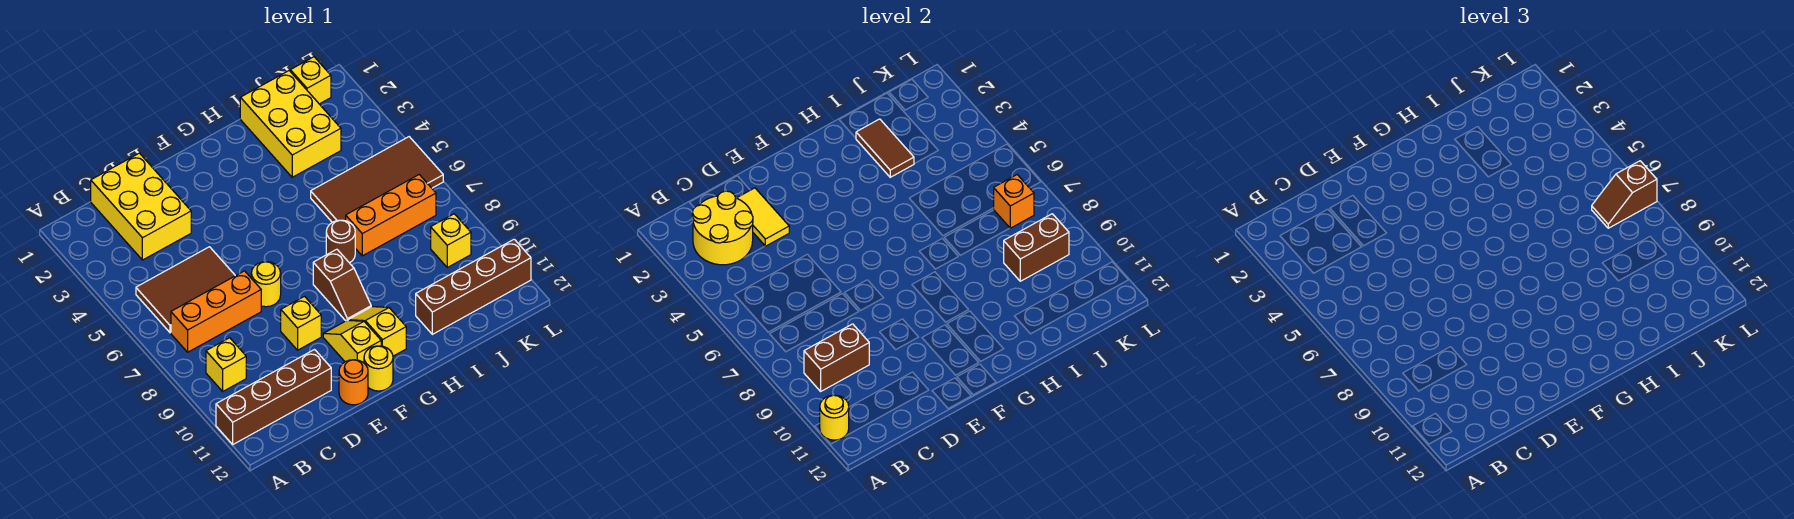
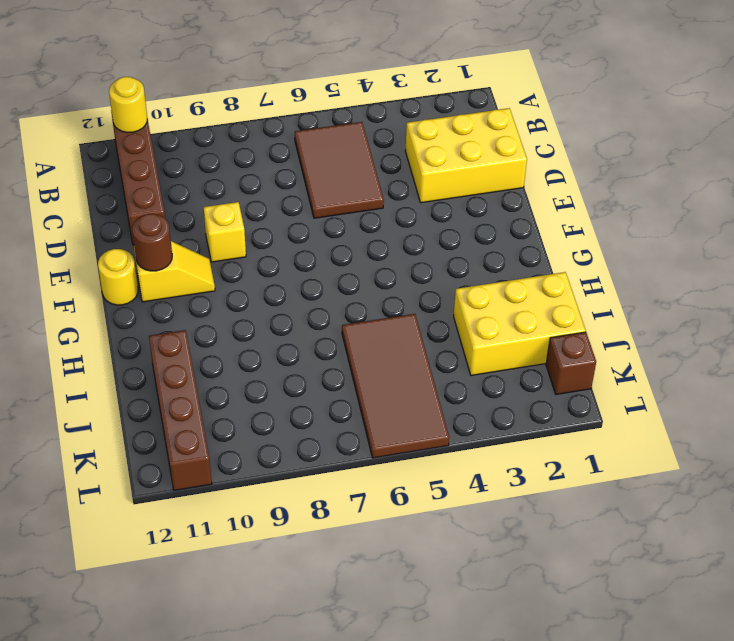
brown 1x1 round brick [132,214,172,271] -> brown 1x1 round brick moved to [326,220,355,263]
brown 1x1 brick [546,332,596,394] -> yellow 1x1 brick [290,57,331,104]
none -> orange 1x3 brick [171,271,261,352]
none -> yellow 1x1 brick [206,338,246,391]
none -> yellow 1x1 round brick [251,262,281,307]

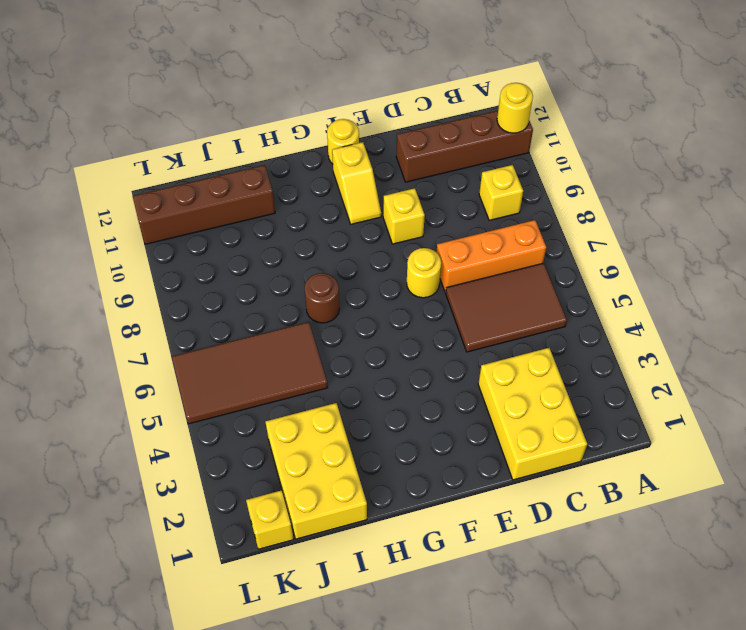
none -> orange 1x1 round brick [339,360,368,405]
none -> brown 1x2 slope [313,249,371,321]
none -> yellow 1x2 slope [349,307,406,356]

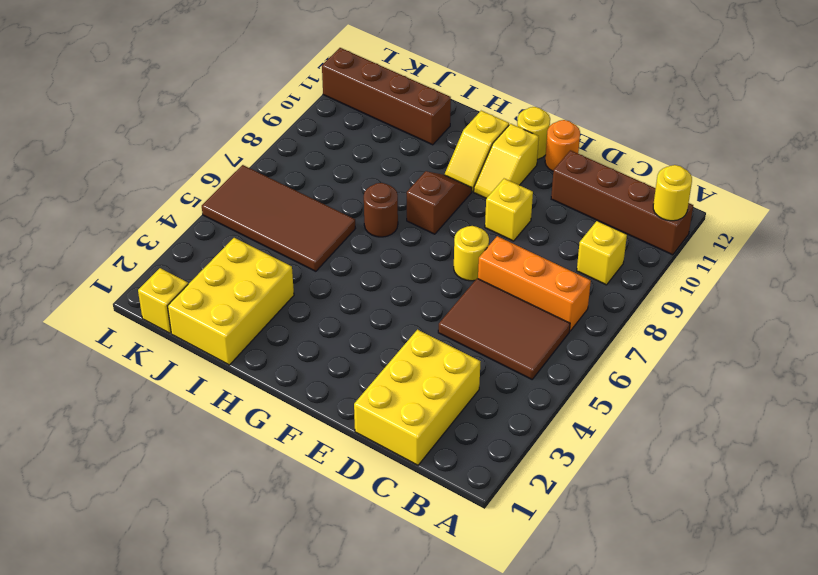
none -> orange 1x3 brick [346,175,436,256]
none -> yellow 1x1 brick [431,214,471,267]
none -> yellow 2x2 round brick [692,191,753,265]

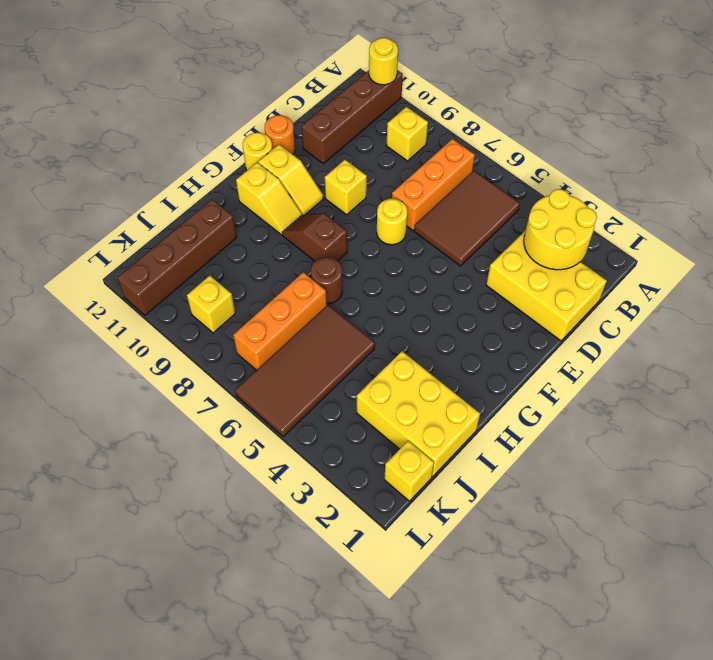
none -> brown 1x2 brick [804,324,869,391]
none -> yellow 1x2 tile [737,188,789,246]
none -> brown 1x2 tile [856,119,914,177]

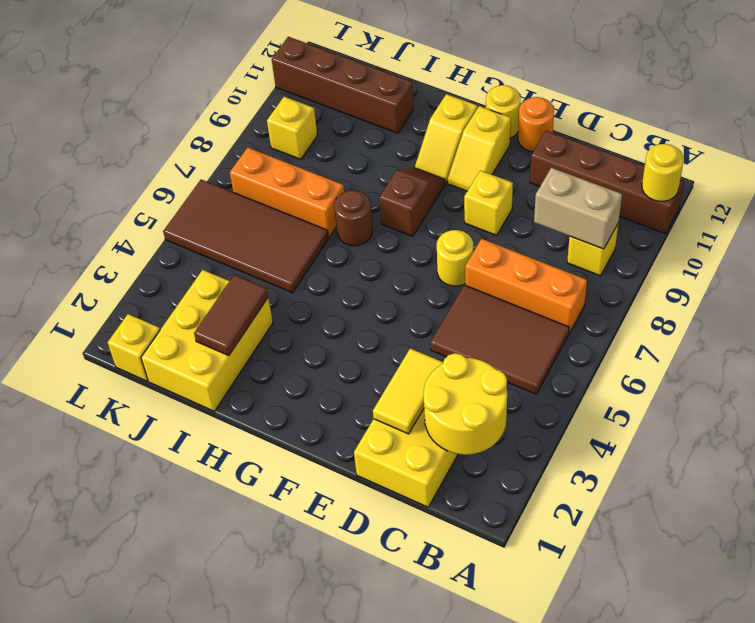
tan 1x2 brick [534,168,622,249] -> brown 1x2 brick [804,324,869,391]
none -> brown 1x2 brick [1004,214,1069,281]
none -> orange 1x1 brick [994,175,1034,228]
none -> brown 1x2 slope [1592,161,1657,228]

